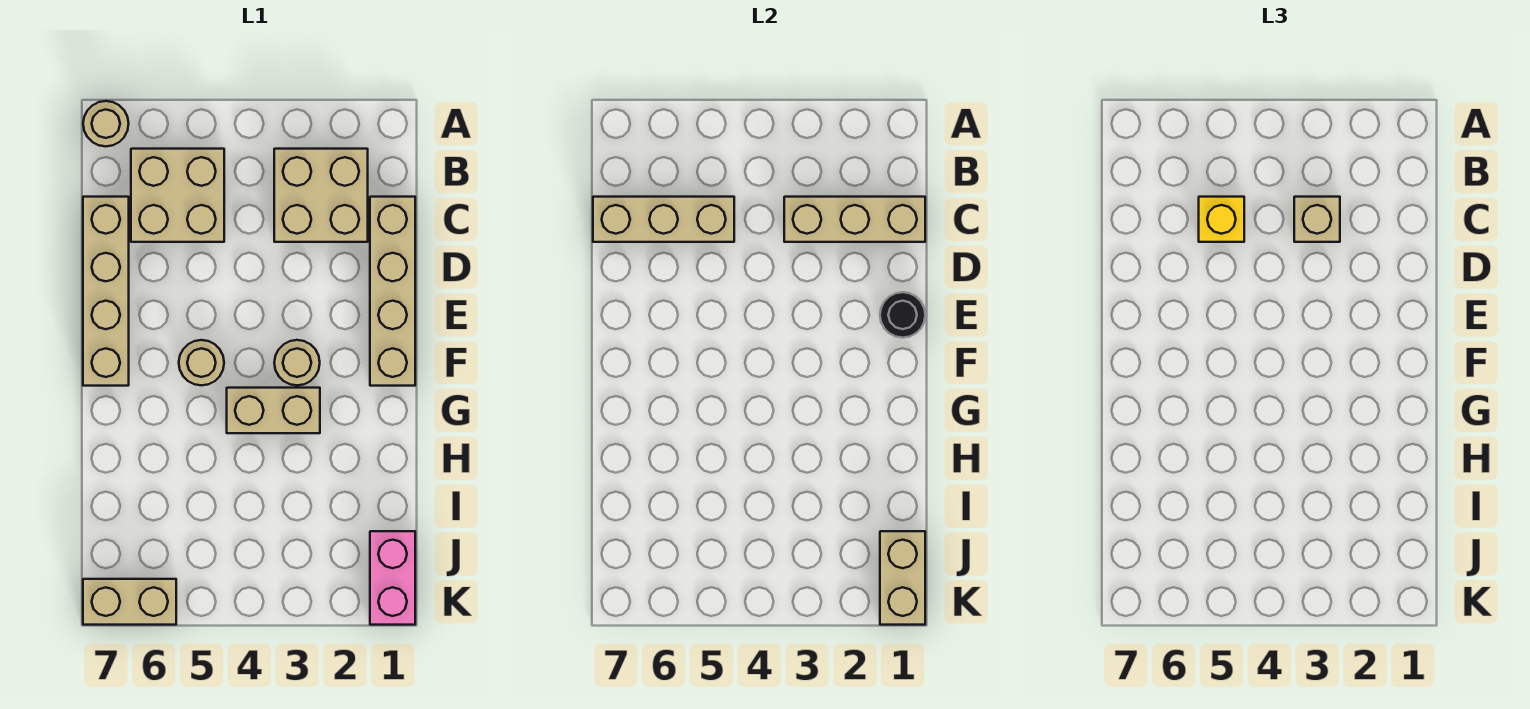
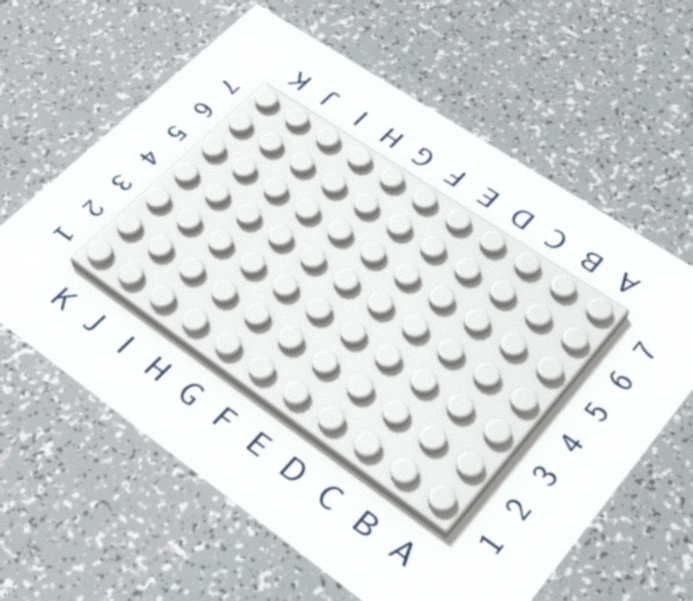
none -> tan 1x1 round brick [83,101,129,146]
none -> tan 2x2 brick [274,149,368,242]
none -> tan 2x2 brick [131,149,224,242]

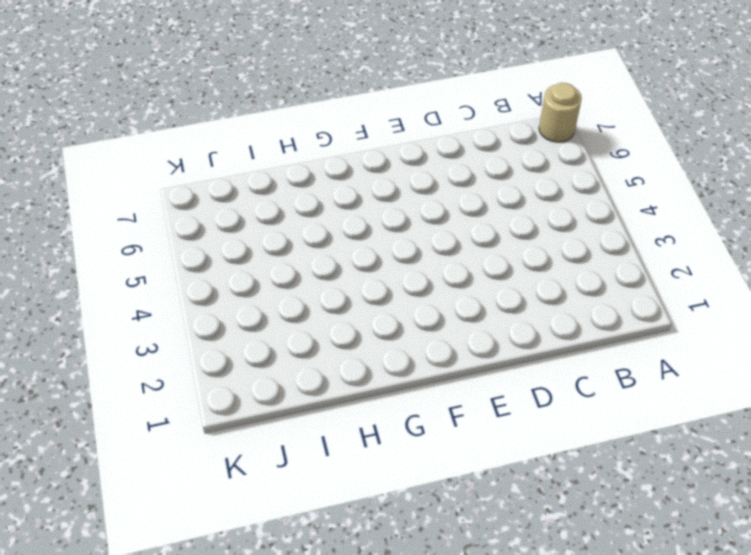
none -> tan 2x2 brick [274,149,368,242]
none -> tan 2x2 brick [131,149,224,242]
none -> tan 1x4 brick [370,197,415,386]

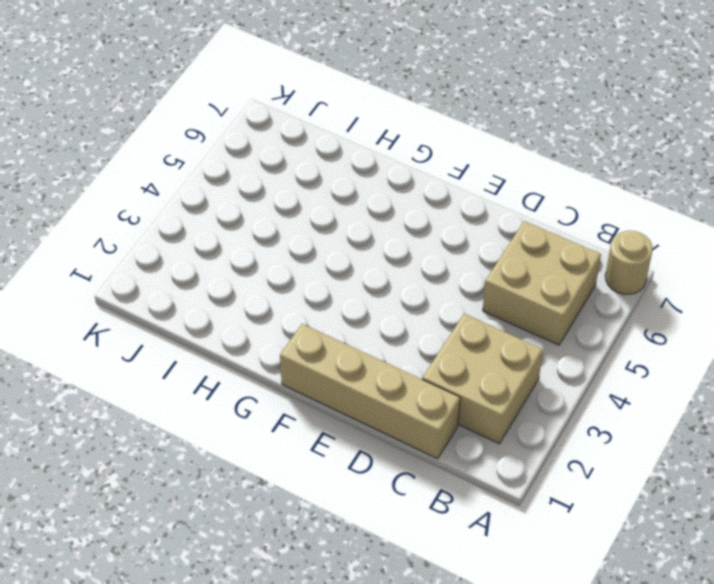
none -> tan 1x4 brick [83,197,129,386]
none -> tan 1x1 round brick [274,340,320,385]
none -> tan 1x1 round brick [179,340,224,385]

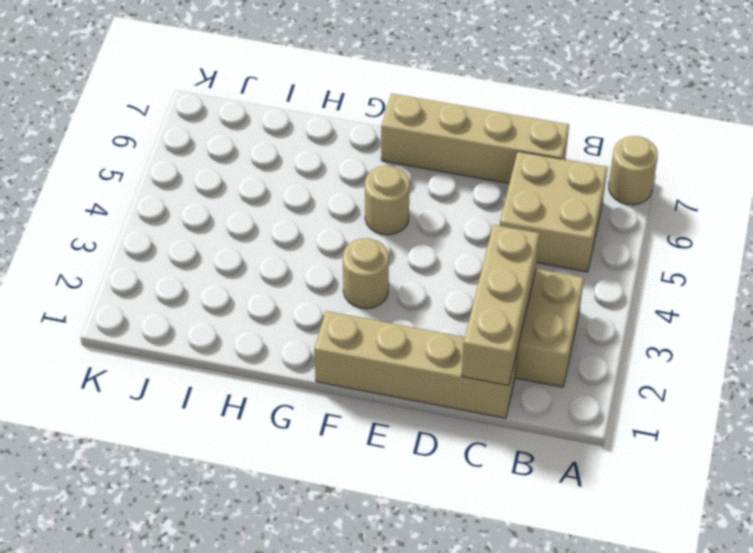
none -> tan 1x2 brick [227,388,320,433]
none -> pink 1x2 brick [370,531,415,625]
none -> tan 1x2 brick [83,579,176,625]

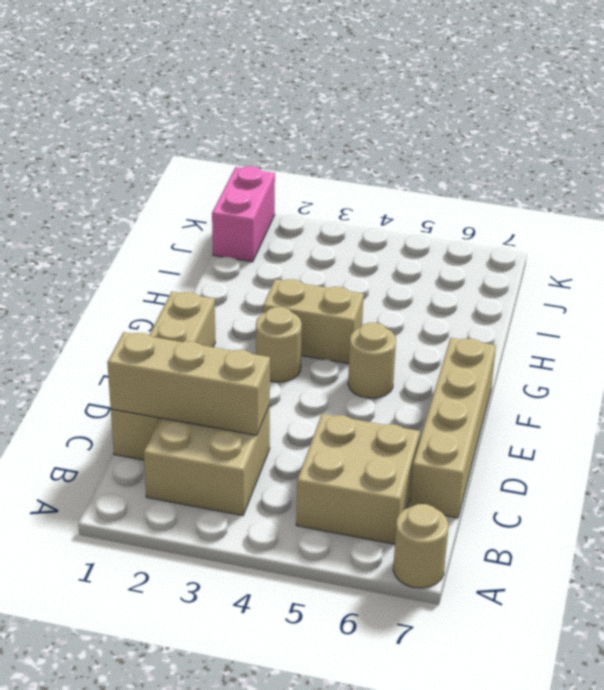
none -> tan 1x2 brick [83,579,176,625]
none -> tan 1x3 brick [593,197,734,242]
none -> black 1x1 round brick [880,292,925,338]

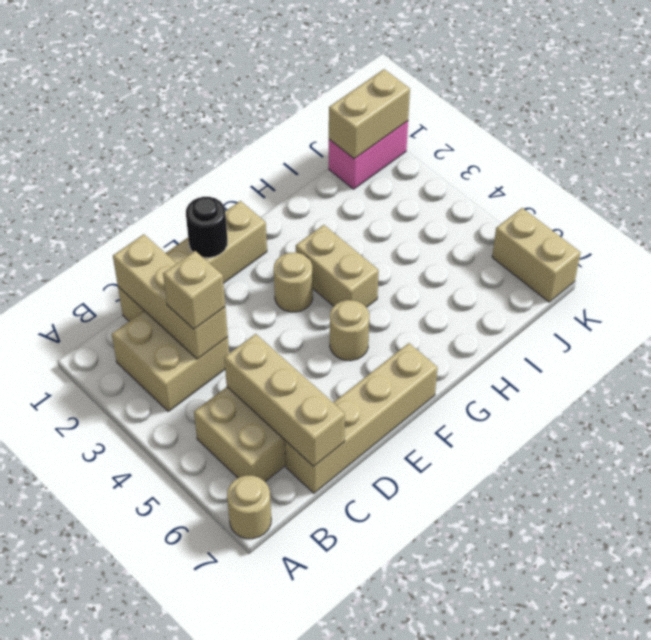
none -> yellow 1x1 brick [1199,197,1244,242]

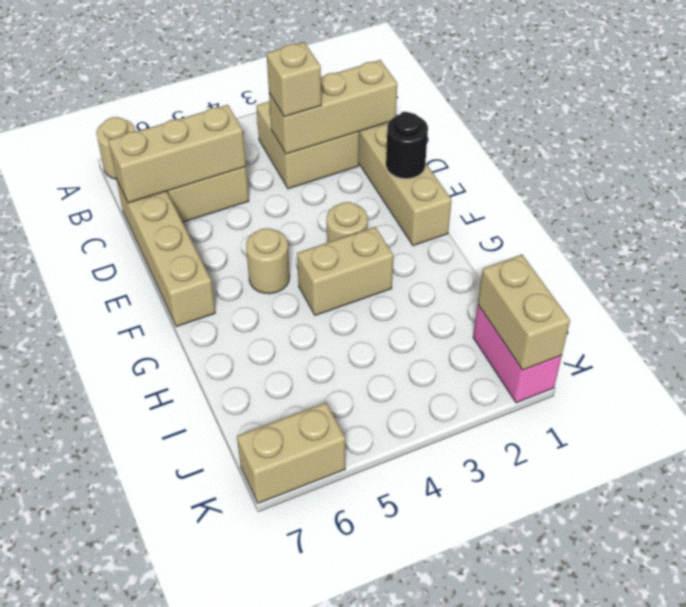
none -> yellow 1x1 brick [1199,197,1244,242]

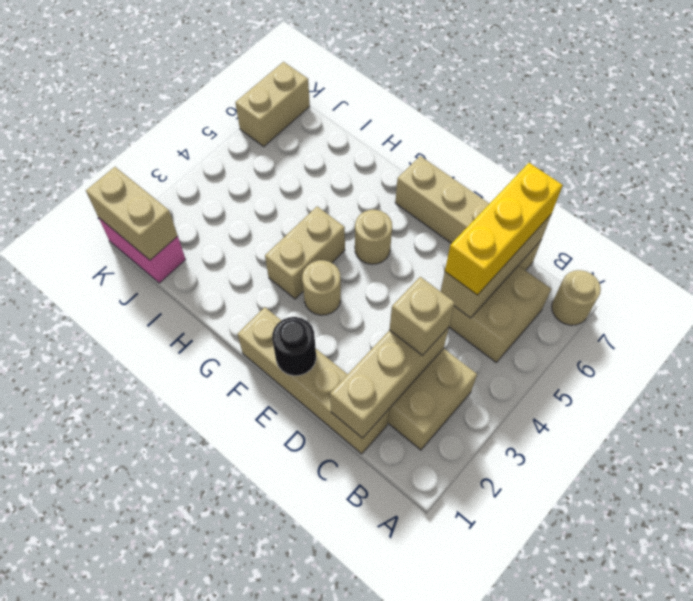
yellow 1x3 brick [445,163,563,295] -> yellow 1x1 brick [1199,197,1244,242]

